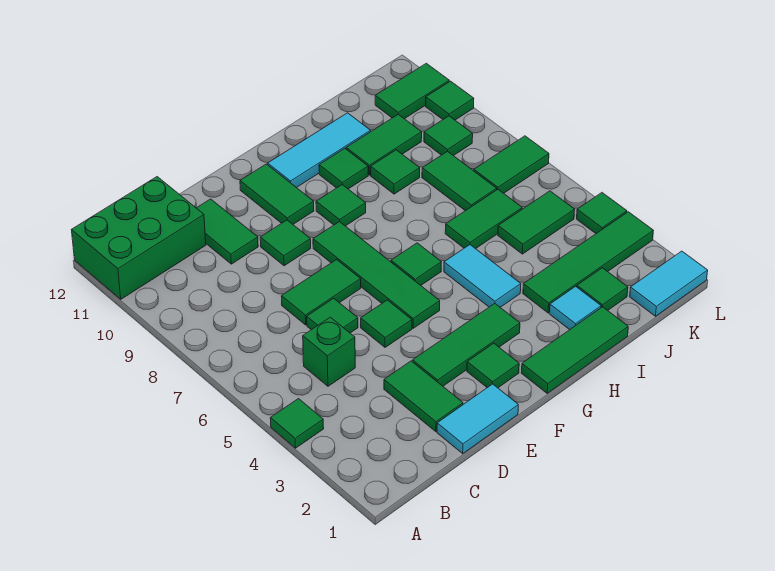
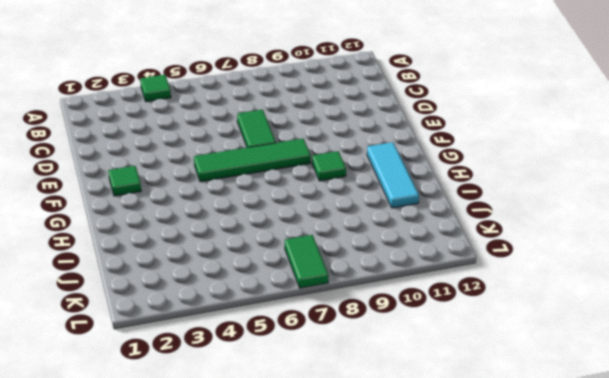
none -> green 2x3 brick [72,177,206,299]
none -> green 1x1 brick [303,317,355,386]
none -> cyan 1x2 tile [437,384,518,454]
none -> green 1x2 tile [384,361,463,431]

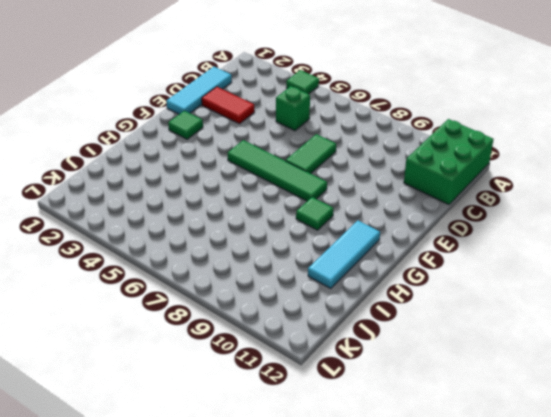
cyan 1x3 tile [166,67,232,114] -> cyan 1x2 tile [437,384,518,454]
red 1x2 tile [202,87,255,124] -> green 1x2 tile [384,361,463,431]
none -> green 1x1 tile [307,298,358,333]
none -> green 1x2 tile [197,199,258,264]
none -> green 1x3 tile [413,304,520,386]
none -> green 1x1 tile [361,300,412,347]

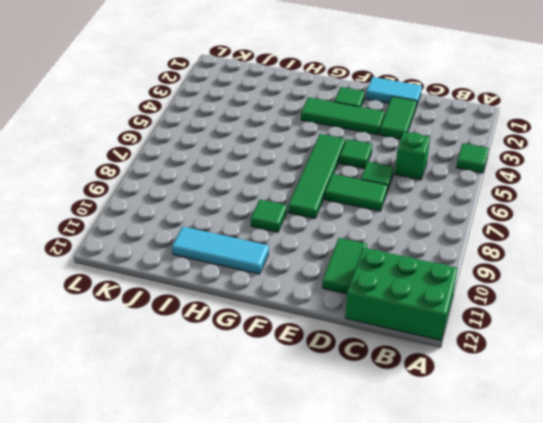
none -> green 1x1 tile [260,220,311,266]
none -> green 1x2 tile [240,164,314,224]
none -> green 1x3 tile [522,307,628,393]
none -> green 1x1 tile [391,243,441,285]

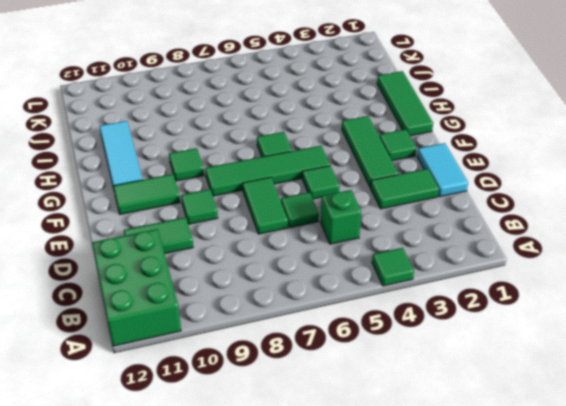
none -> cyan 1x2 tile [444,245,521,307]
none -> green 1x1 tile [319,148,368,189]
none -> cyan 1x1 tile [549,286,601,330]
none -> green 1x4 tile [523,212,653,313]

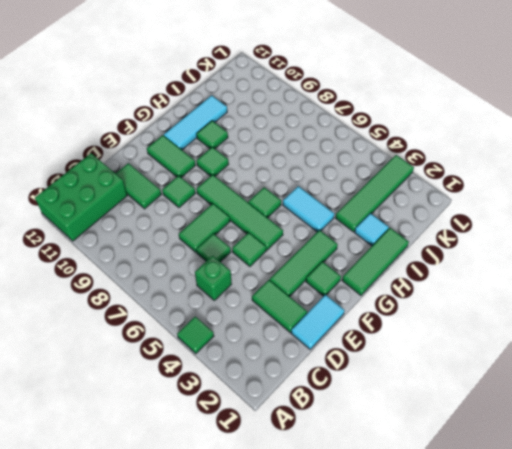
none -> green 1x2 tile [445,189,522,249]
none -> green 1x1 tile [371,150,420,194]
none -> green 1x2 tile [346,114,422,175]
none -> green 1x1 tile [577,268,628,310]

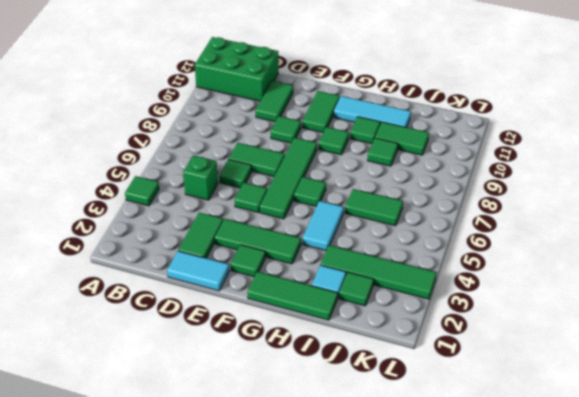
none -> green 1x2 tile [498,191,575,254]
none -> green 1x2 tile [422,151,497,211]
none -> cyan 1x2 tile [630,251,708,316]
none -> green 1x2 tile [474,136,549,193]

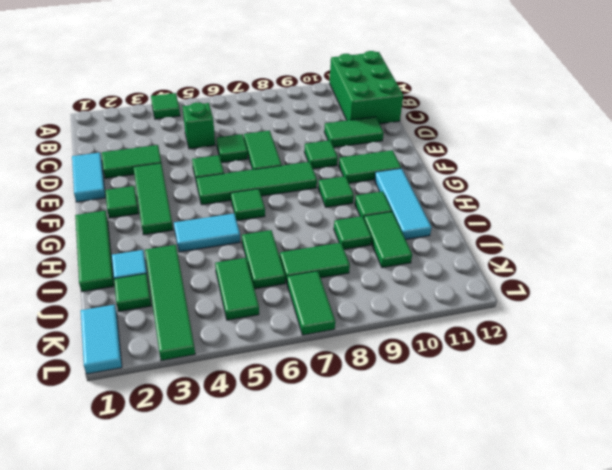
none -> green 1x1 tile [424,116,473,156]
none -> green 1x2 tile [375,63,449,119]
none -> green 1x1 tile [577,193,627,233]
none -> green 1x1 tile [426,81,474,120]

